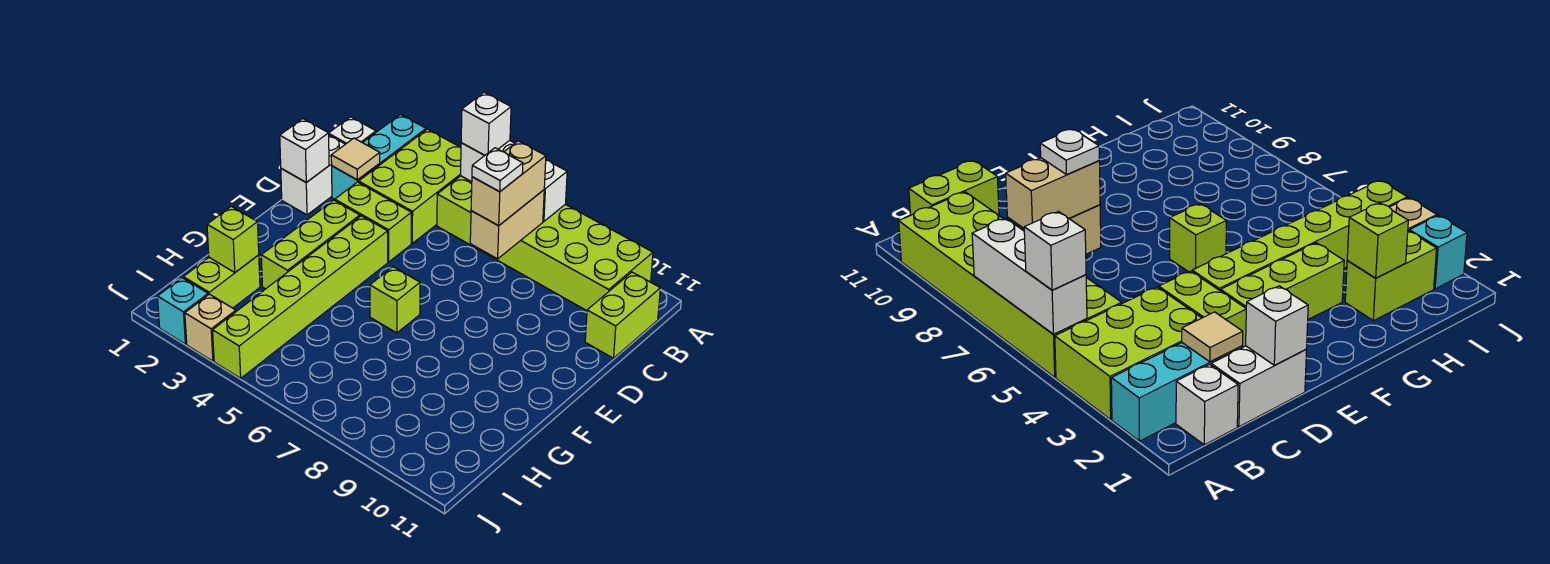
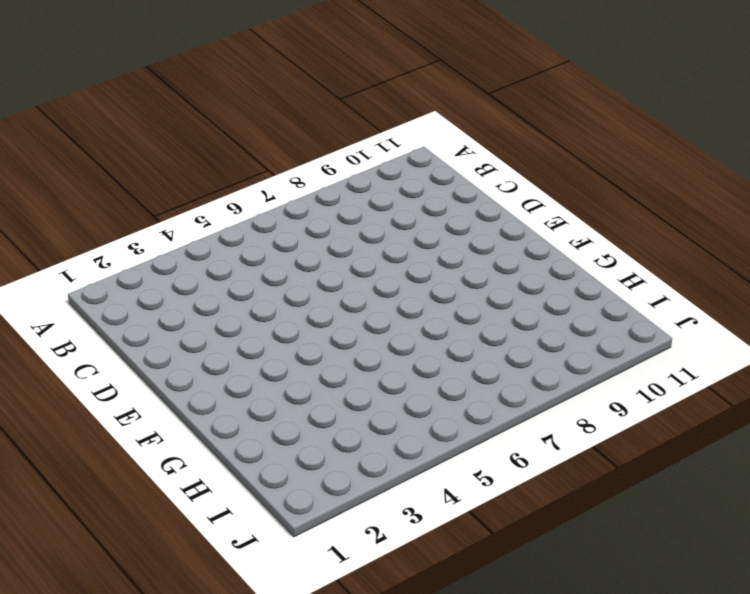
none -> cyan 1x3 brick [332,114,426,199]
none -> lime 2x3 brick [359,129,461,243]
none -> lime 2x6 brick [437,176,653,311]

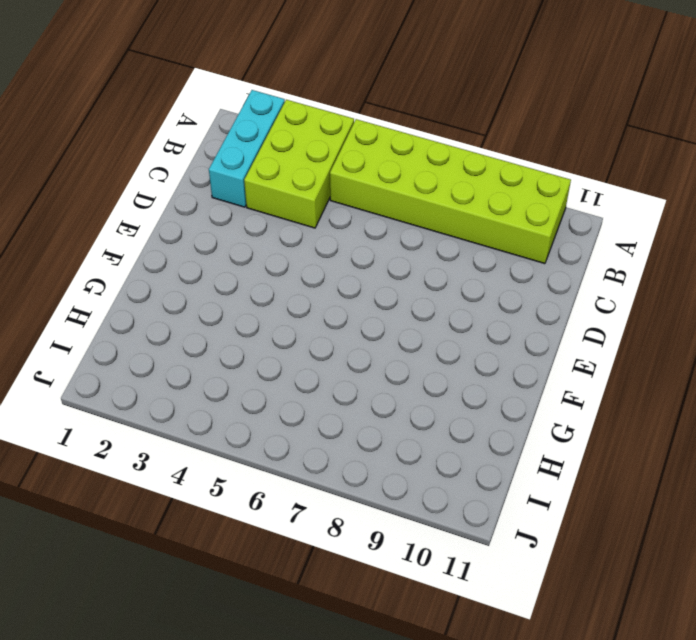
none -> white 1x1 brick [329,117,376,144]
none -> lime 1x2 brick [585,272,660,358]
none -> white 1x2 brick [281,135,345,215]

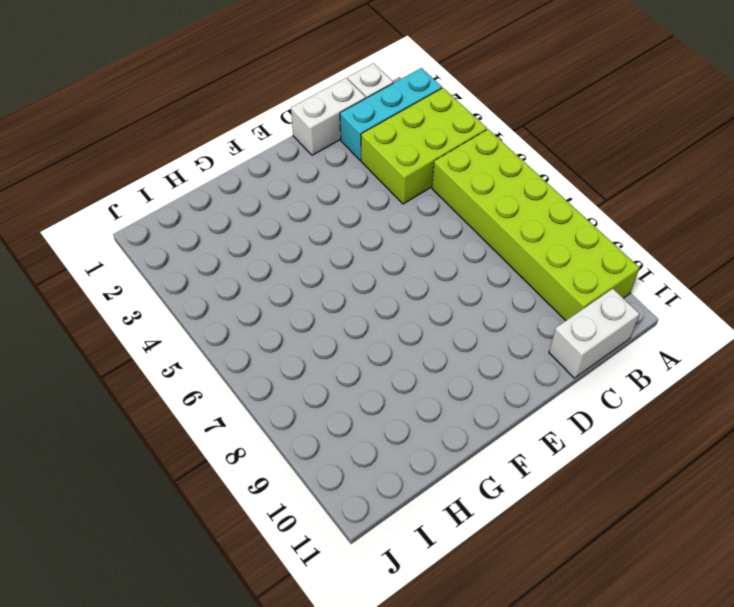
white 1x2 brick [549,289,639,378] -> lime 1x2 brick [585,272,660,358]
none -> lime 1x2 brick [335,182,411,262]
none -> lime 1x3 brick [261,200,360,289]
none -> lime 1x6 brick [213,216,388,378]

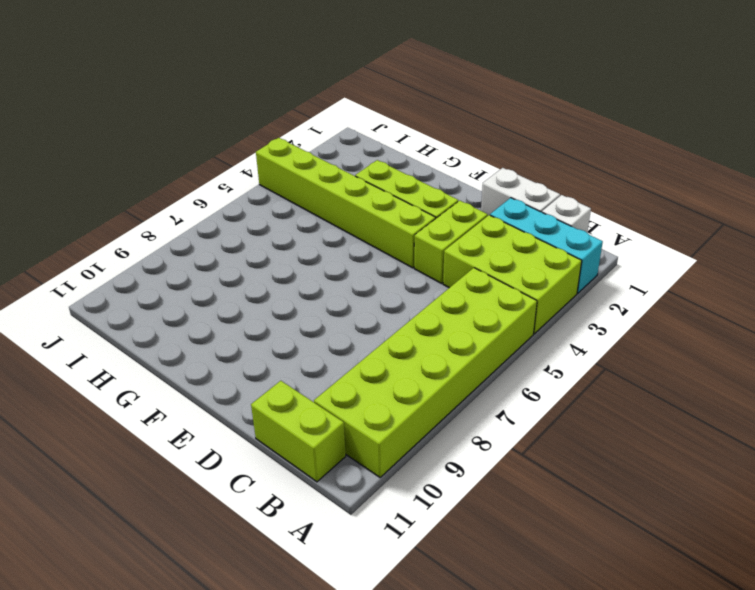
none -> lime 1x1 brick [370,267,420,333]
none -> lime 1x2 brick [183,255,260,308]
none -> cyan 1x1 brick [157,278,208,344]

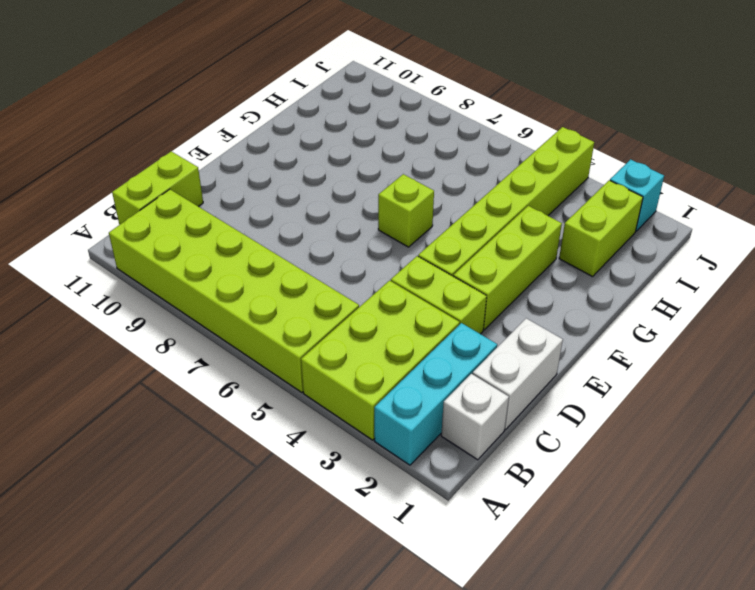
none -> tan 1x1 brick [185,294,236,361]
none -> white 1x3 brick [460,140,567,221]
none -> tan 1x2 brick [470,190,544,259]

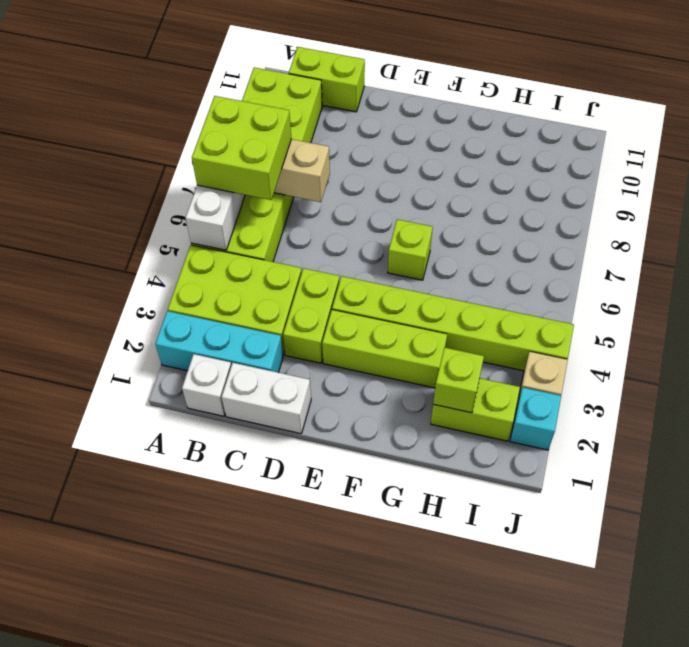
lime 2x2 brick [192,96,291,200] -> tan 1x2 brick [471,141,546,226]
none -> tan 1x1 tile [331,138,380,180]
none -> white 1x1 brick [280,119,329,182]
none -> white 1x1 brick [461,92,511,155]

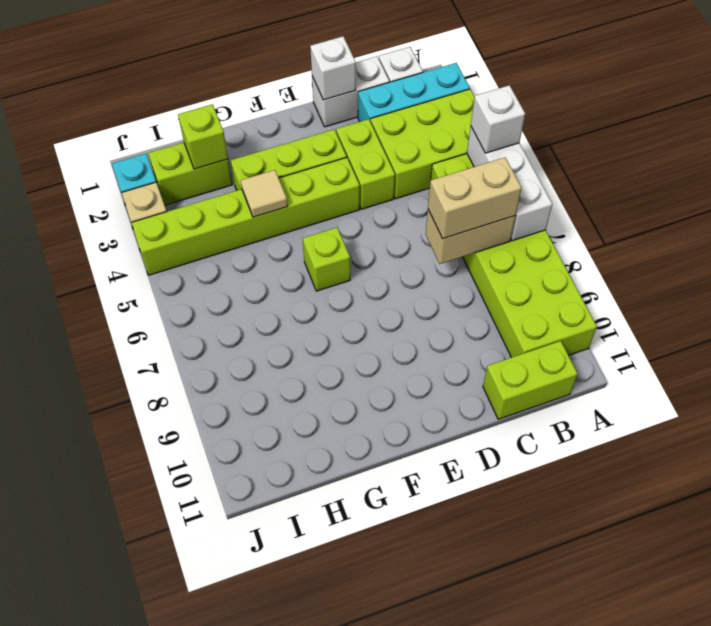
tan 1x1 tile [241,170,288,217] -> tan 1x1 tile moved to [331,138,380,180]
none -> white 1x1 plate [472,148,523,192]

